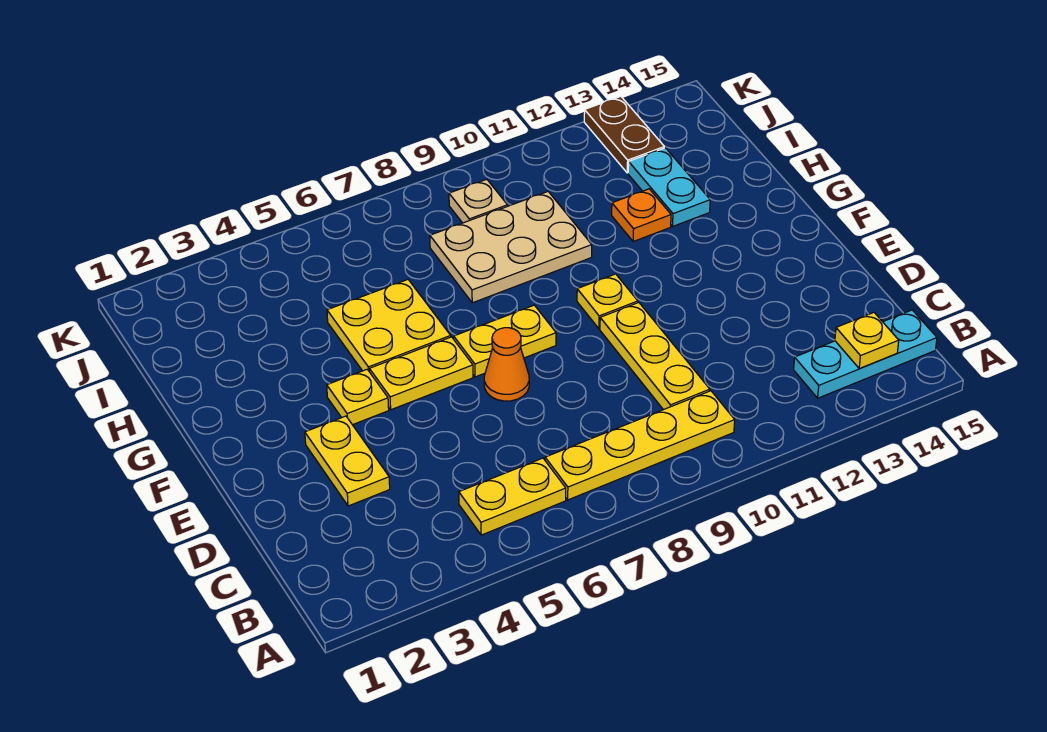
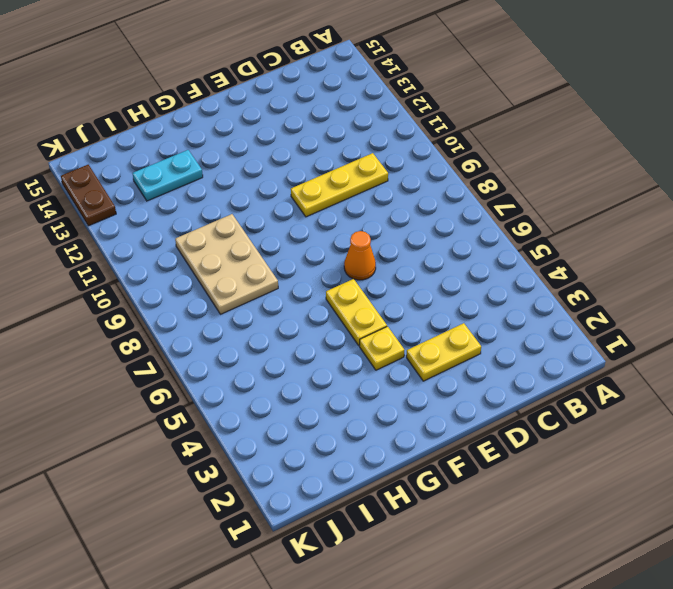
brown 1x2 plate [61,165,116,226] -> brown 1x2 plate turned to [584,96,664,173]
none -> yellow 1x2 plate [459,458,566,535]
none -> yellow 1x4 plate [545,391,735,500]
none -> cyan 1x3 plate [794,310,937,398]

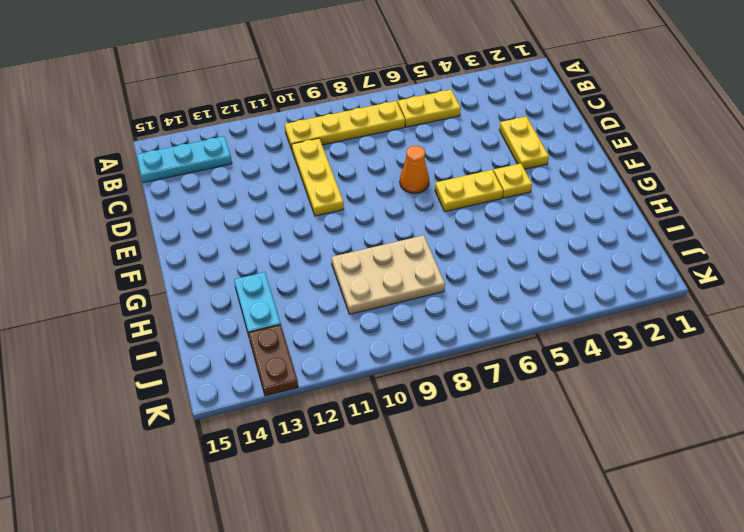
none -> yellow 1x2 plate [454,305,556,377]
none -> yellow 1x1 plate [577,274,638,329]
none -> yellow 2x2 plate [327,280,451,372]

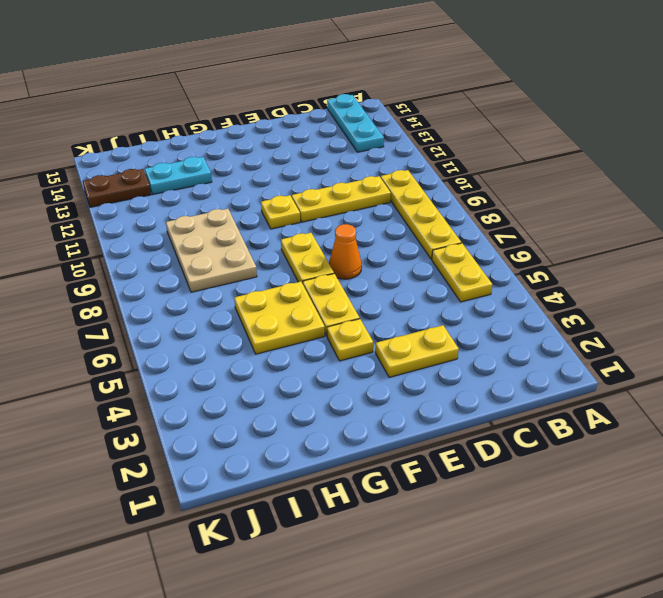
none -> orange 1x1 plate [612,189,671,242]
none -> tan 1x1 plate [449,179,507,223]
none -> yellow 1x1 plate [835,313,899,368]

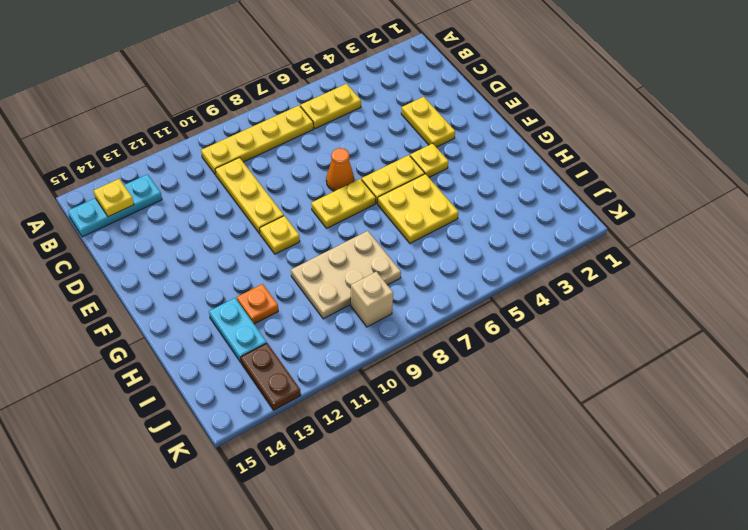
tan 1x1 brick [351,272,393,327] -> tan 1x1 plate [449,179,507,223]

